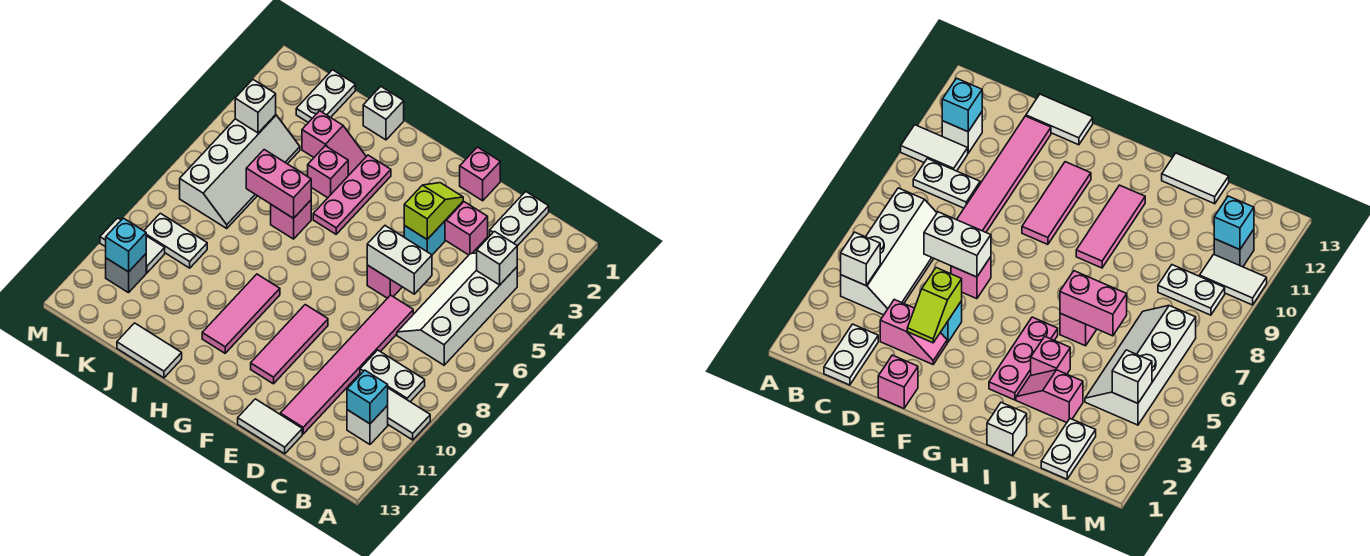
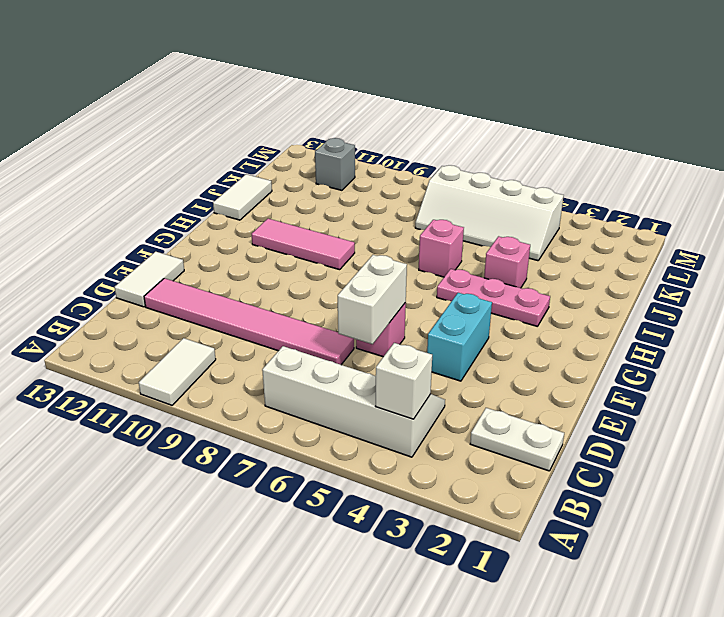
cyan 1x2 brick [427,293,492,381] -> cyan 1x1 brick [404,221,445,255]
none -> white 1x2 plate [360,350,425,402]
none -> white 1x1 brick [347,406,388,444]
none -> pink 1x2 slope [445,201,488,255]
none -> pink 1x1 brick [460,147,500,201]

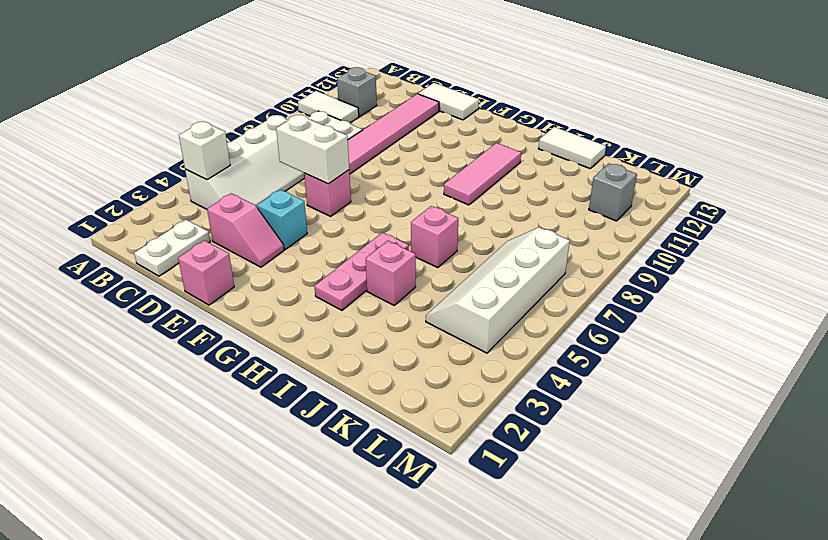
grey 1x1 brick [337,67,377,117] -> white 1x1 brick [347,406,388,444]
none -> pink 1x3 tile [251,305,328,384]
none -> white 1x1 brick [363,87,404,140]
none -> pink 1x2 slope [302,111,366,175]
none -> white 1x2 plate [296,70,355,123]

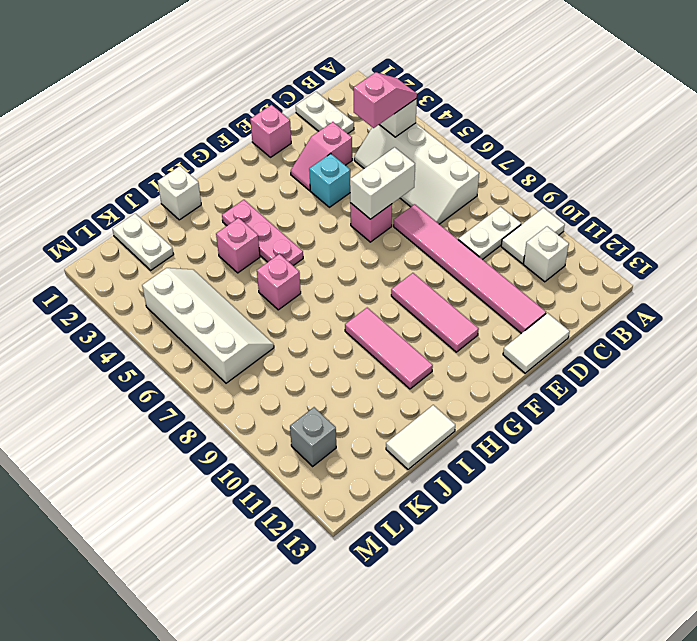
pink 1x2 slope [353,72,417,128] -> pink 1x2 slope moved to [302,111,366,175]
none -> white 1x2 plate [144,213,207,268]
none -> white 1x2 tile [100,218,165,273]
none -> cyan 1x1 brick [347,370,388,424]
none -> lime 1x2 slope [404,183,463,239]

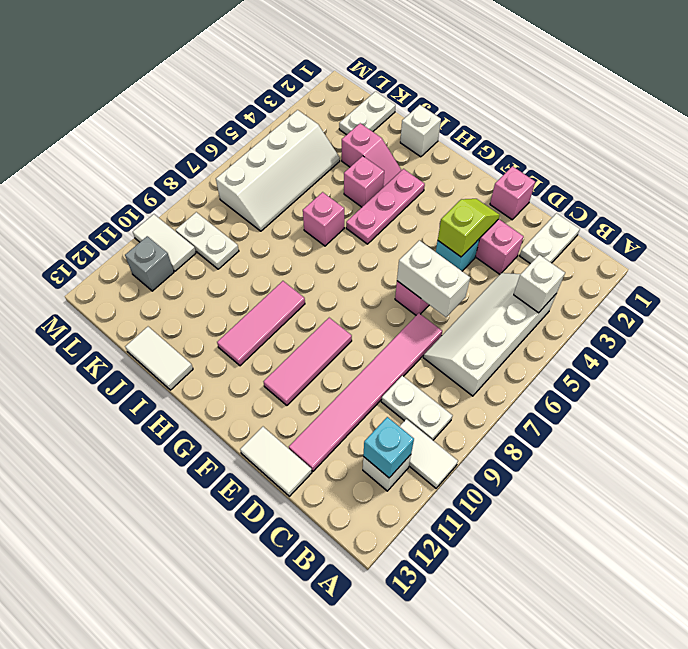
none -> pink 1x2 brick [246,150,311,218]
none -> white 1x1 brick [235,80,276,133]
none -> cyan 1x1 brick [106,218,146,272]

